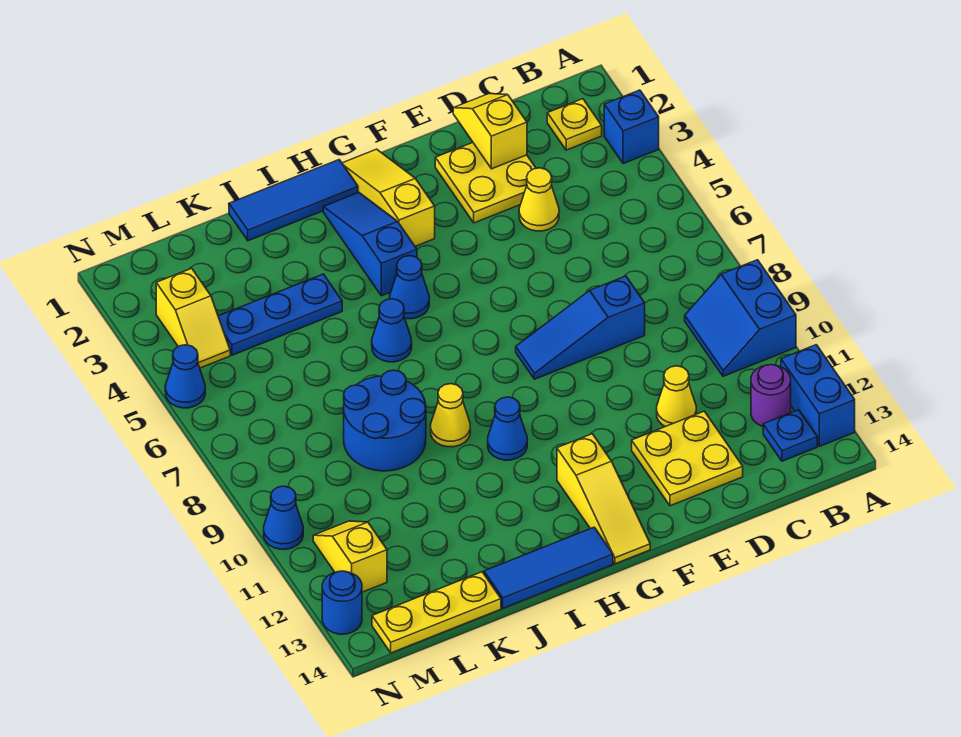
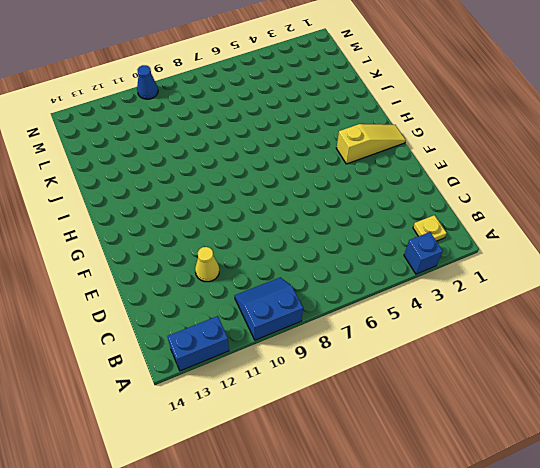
none -> purple 1x1 round brick [751,365,791,426]
none -> blue 1x1 plate [763,410,817,461]
none -> yellow 2x2 plate [435,143,536,223]

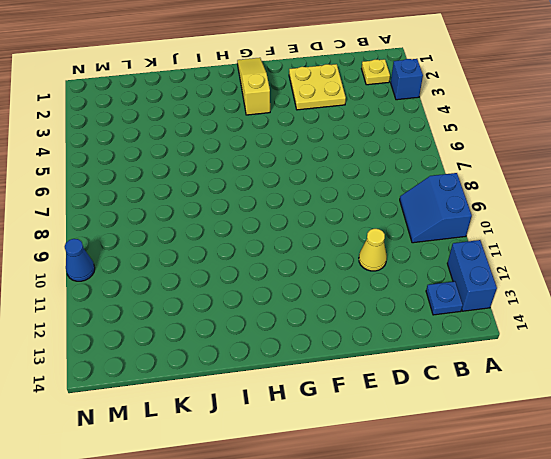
none -> purple 1x1 round brick [751,365,791,426]
none -> yellow 1x1 cone [519,168,559,231]
none -> blue 1x3 slope [516,276,645,379]

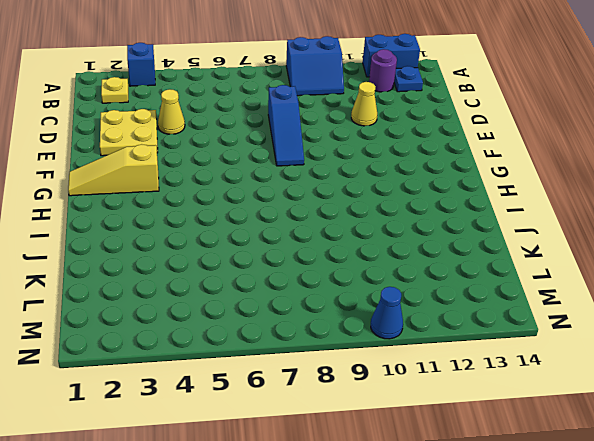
none -> yellow 2x2 plate [632,411,743,506]
none -> yellow 1x3 slope [557,434,650,564]
none -> blue 1x3 tile [229,160,358,241]

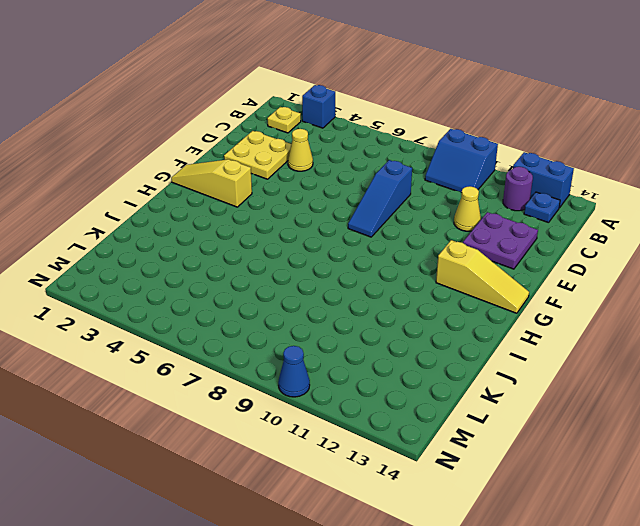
purple 2x2 plate [463,212,538,269] -> yellow 2x2 plate [632,411,743,506]
none -> blue 1x3 tile [229,160,358,241]
none -> blue 1x3 slope [323,193,417,296]
none -> blue 1x1 cone [390,256,429,319]

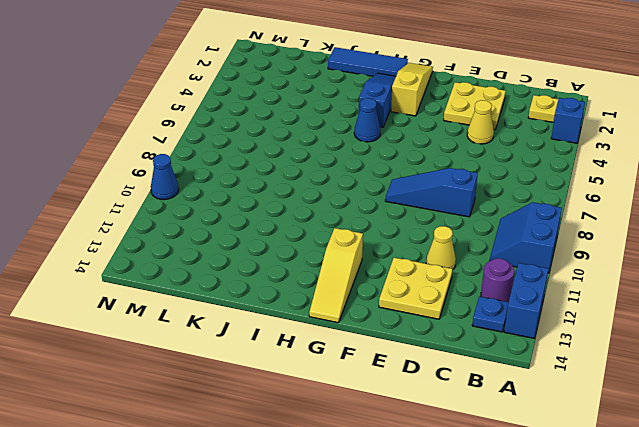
none -> blue 1x1 cone [488,397,527,460]
none -> blue 1x3 tile [484,527,613,608]
none -> blue 1x1 cone [372,299,412,362]

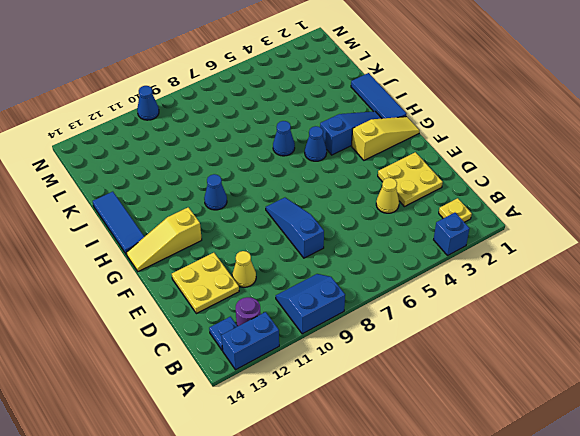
none -> yellow 1x1 cone [431,384,470,447]
none -> blue 1x3 plate [218,274,342,355]
none -> blue 2x2 round brick [344,370,426,471]

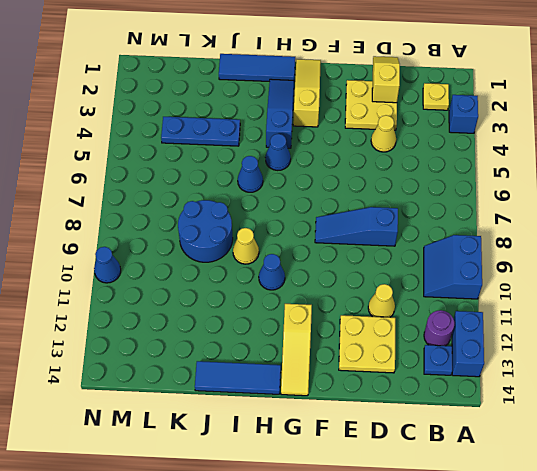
none -> yellow 1x3 plate [372,572,501,653]
none -> yellow 1x2 slope [156,268,230,368]
none -> yellow 1x2 slope [313,521,387,592]

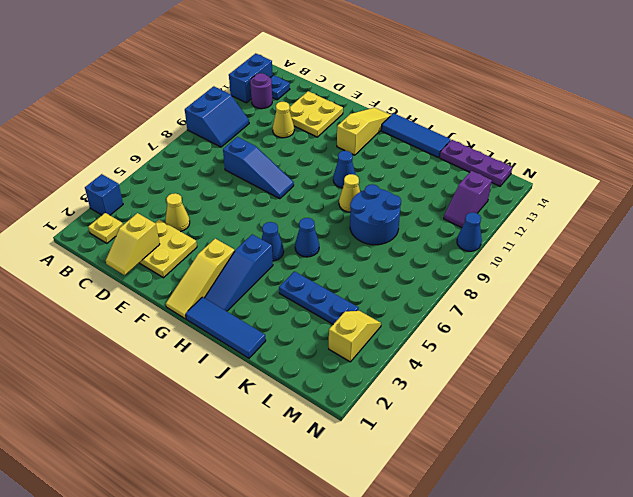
purple 1x3 plate [440,140,512,186] -> yellow 1x3 plate [372,572,501,653]
purple 1x2 slope [444,171,492,228] -> yellow 1x2 slope [313,521,387,592]
none -> blue 1x1 cone [165,345,205,408]
none -> blue 1x1 round brick [322,571,362,634]

